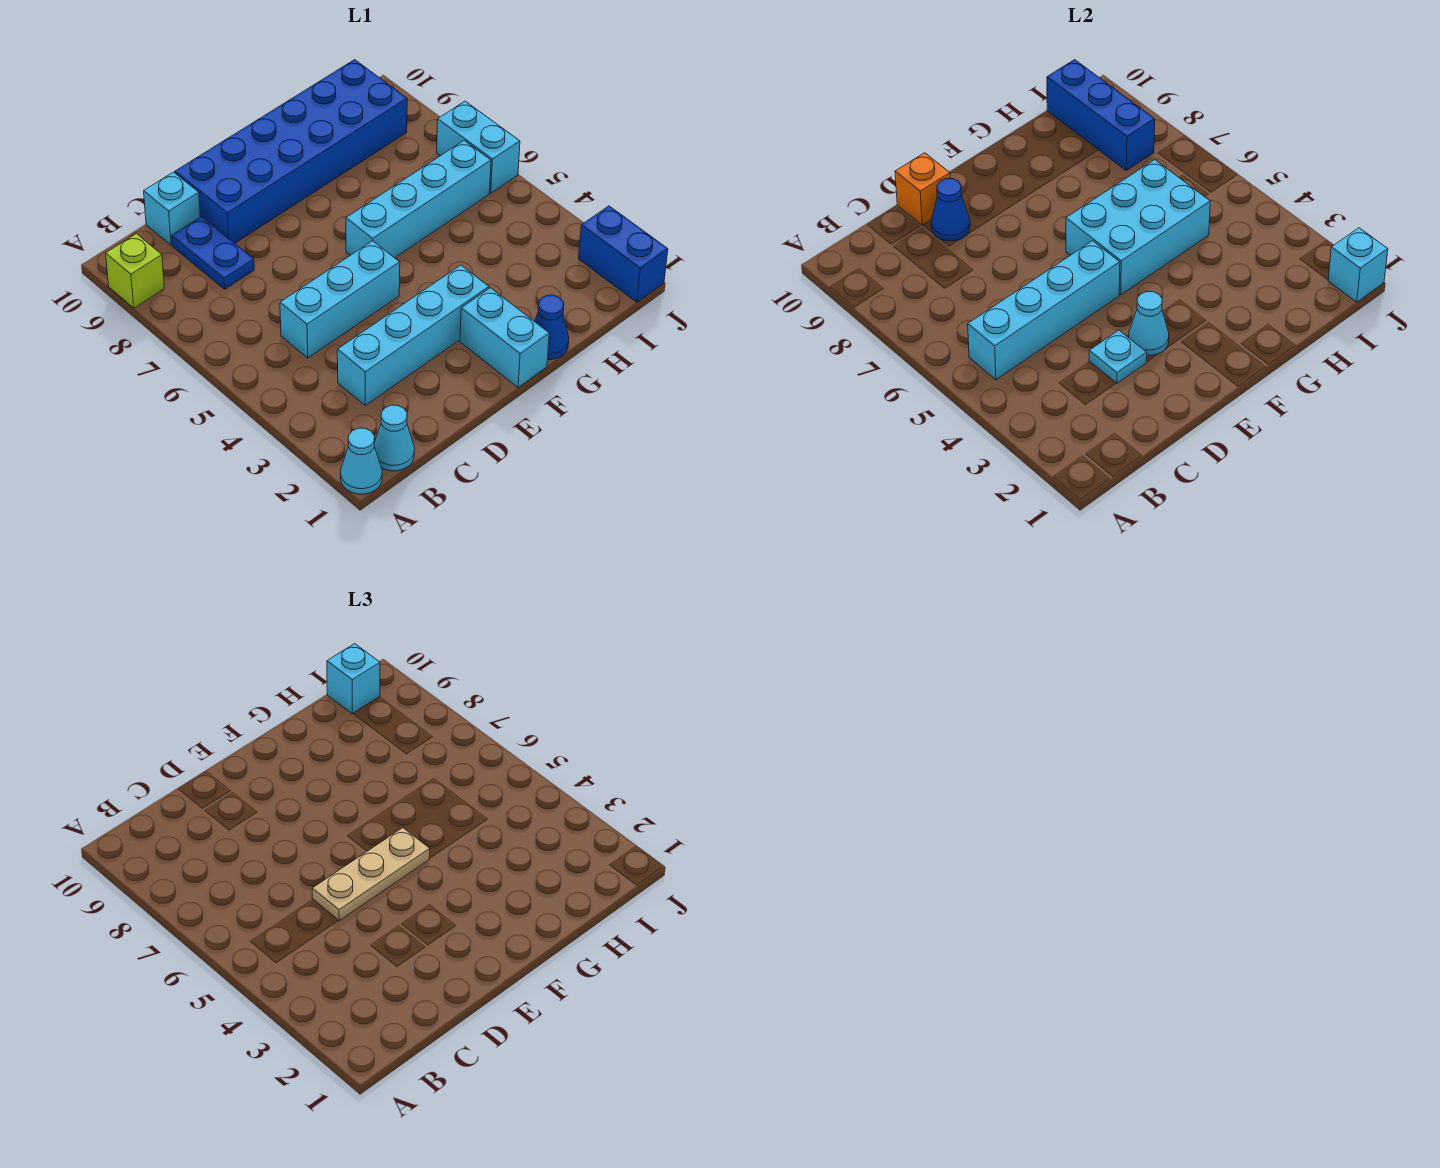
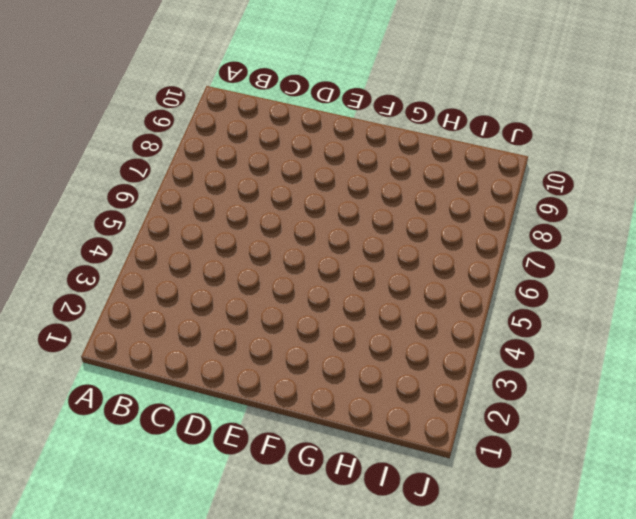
none -> cyan 1x1 cone [341,428,382,494]
none -> lime 1x1 brick [106,234,164,308]
none -> cyan 1x1 cone [374,405,414,471]

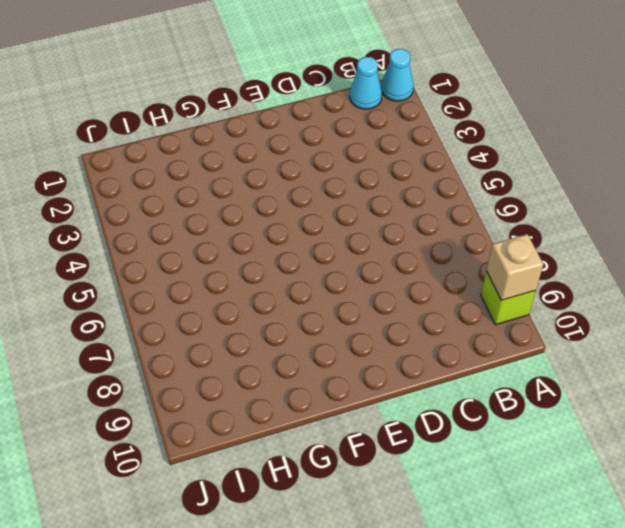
tan 1x1 brick [486,234,543,300] -> none
none -> cyan 1x4 brick [337,265,489,405]
none -> cyan 1x3 brick [280,241,400,358]
none -> blue 1x2 plate [172,217,254,289]

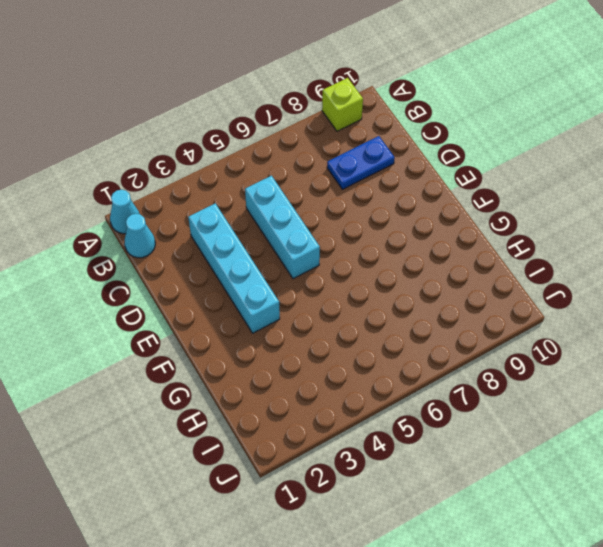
none -> cyan 1x1 brick [144,172,200,245]
none -> blue 2x6 brick [175,60,407,243]
none -> cyan 1x2 brick [460,288,549,387]

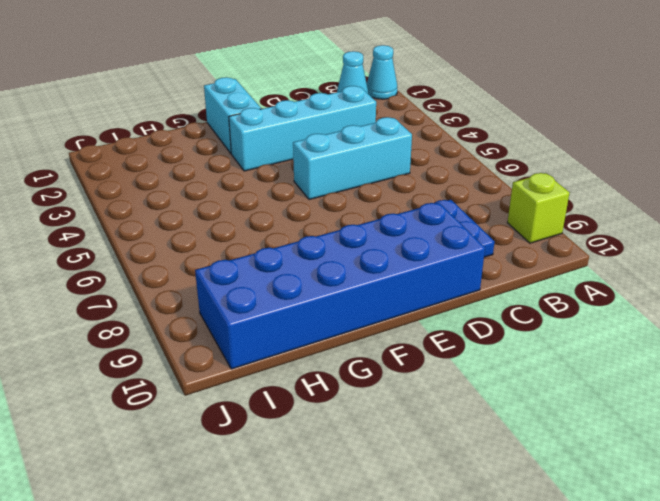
none -> cyan 1x1 brick [144,172,200,245]
none -> cyan 1x4 brick [346,141,491,258]
none -> blue 1x1 cone [534,295,569,360]

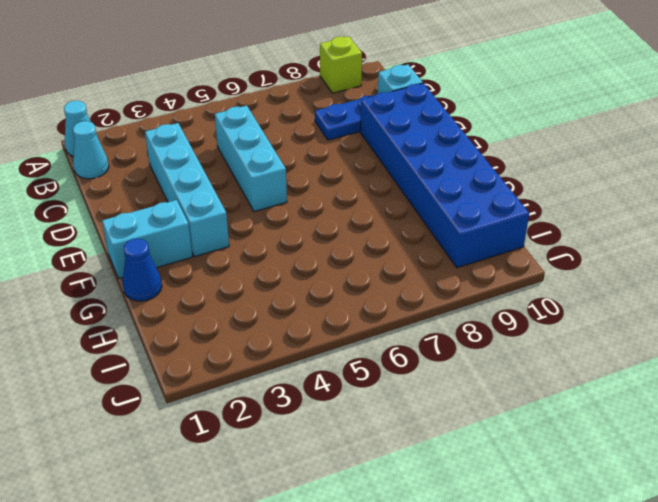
none -> cyan 1x4 brick [346,141,491,258]
none -> blue 1x2 brick [579,206,668,302]
none -> cyan 1x2 brick [437,101,520,193]

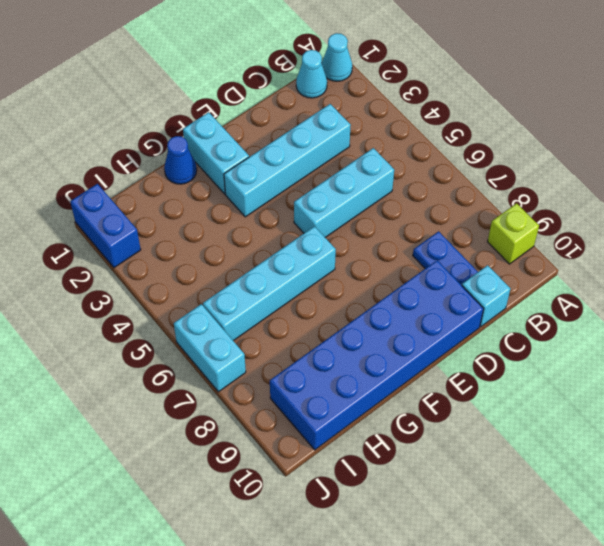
none -> cyan 1x4 brick [968,241,1120,380]
none -> cyan 1x1 plate [1089,330,1147,384]
none -> blue 1x1 cone [931,179,970,241]

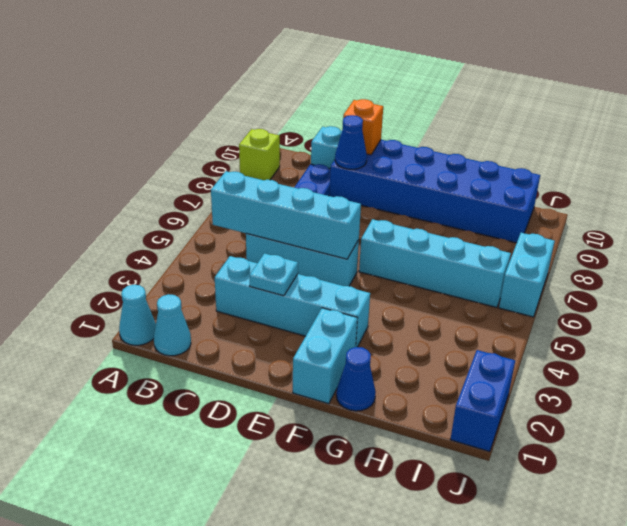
none -> cyan 1x1 cone [1129,292,1169,355]
none -> cyan 2x3 brick [1066,160,1210,295]
none -> blue 1x3 brick [1047,60,1155,171]

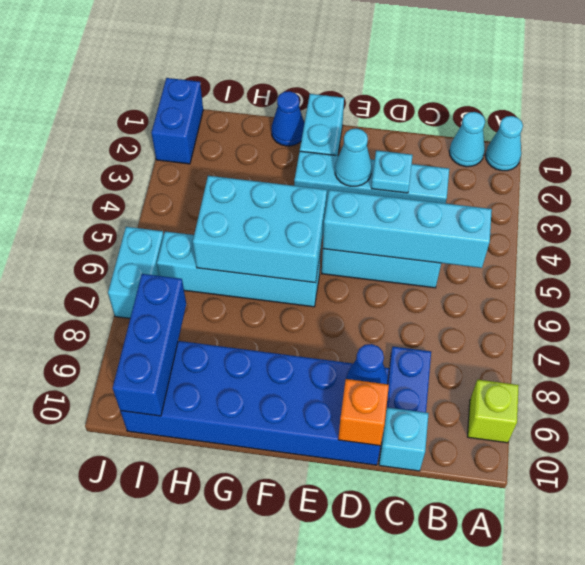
none -> cyan 1x1 brick [1328,228,1388,302]
none -> tan 1x3 plate [312,828,430,921]
none -> cyan 1x1 brick [327,644,380,714]

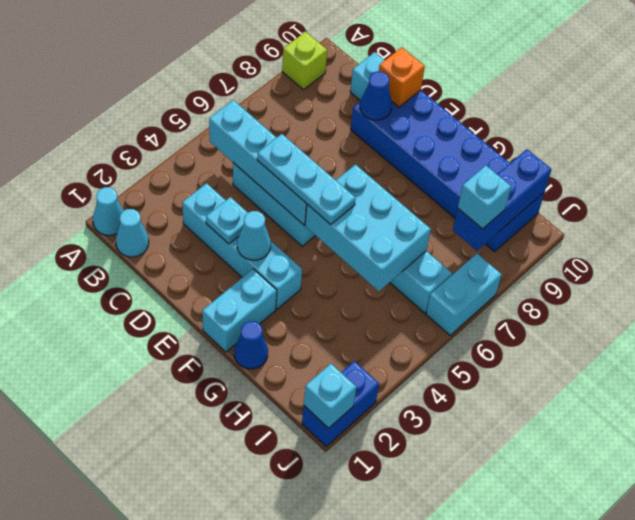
cyan 1x3 plate [257,134,356,225] -> tan 1x3 plate [312,828,430,921]
cyan 1x1 brick [458,166,511,229] -> cyan 1x1 brick moved to [327,644,380,714]
none -> blue 1x2 plate [172,217,254,289]

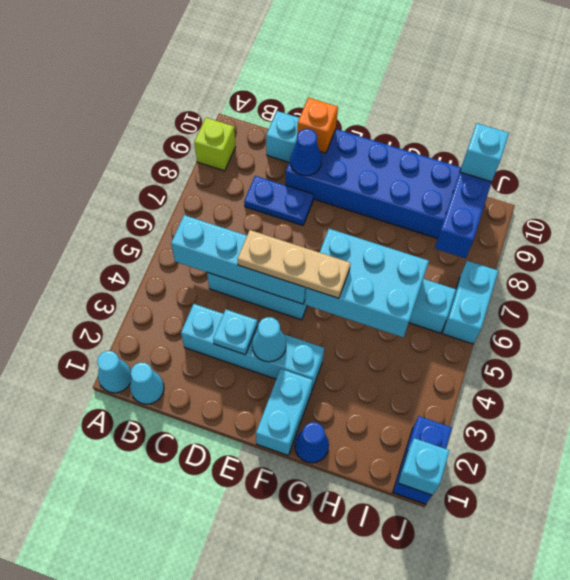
blue 1x2 plate [244,176,314,225] -> blue 1x2 plate turned to [172,217,254,289]

